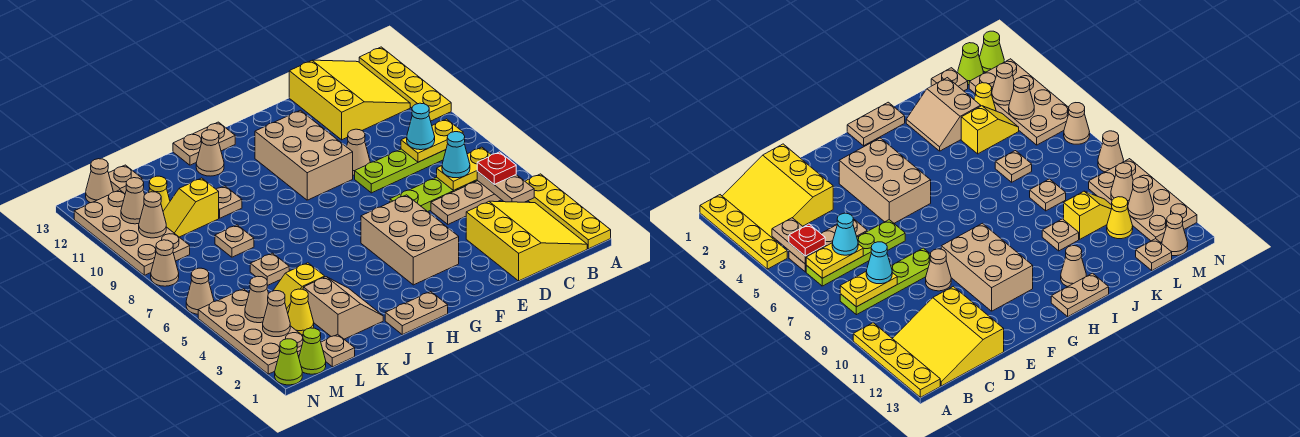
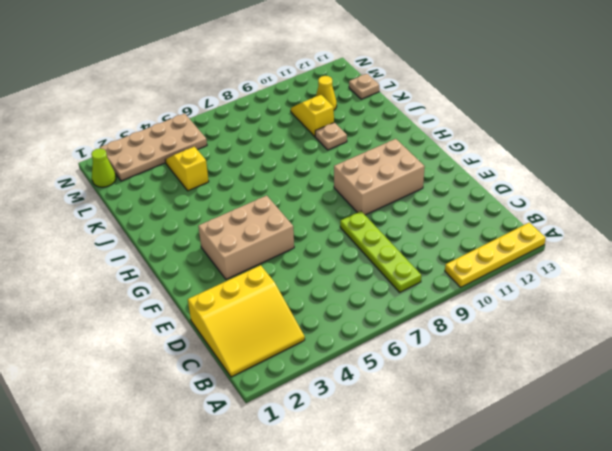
none -> yellow 1x4 plate [525,174,611,249]
none -> tan 1x3 plate [431,181,501,224]
none -> lime 1x4 plate [390,177,478,212]
none -> yellow 3x3 slope [289,60,410,140]

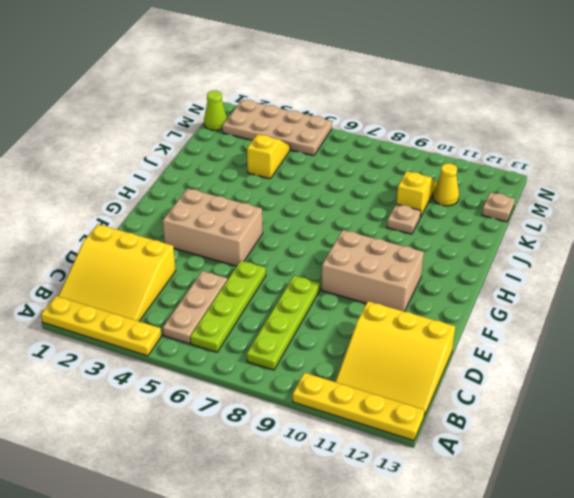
none -> tan 1x1 cone [347,129,370,175]
none -> tan 1x2 plate [385,292,448,335]
none -> tan 1x2 plate [173,122,235,165]
none -> tan 1x1 cone [196,130,224,176]

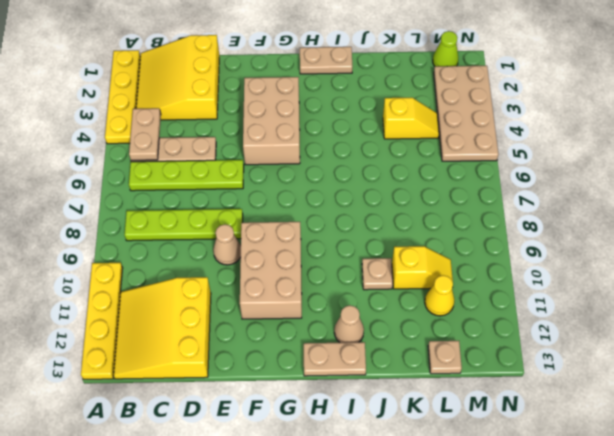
none -> tan 2x2 slope [303,277,383,339]
none -> tan 1x1 plate [250,253,289,286]
none -> tan 1x1 plate [215,225,254,257]
none -> tan 1x1 plate [321,334,355,367]

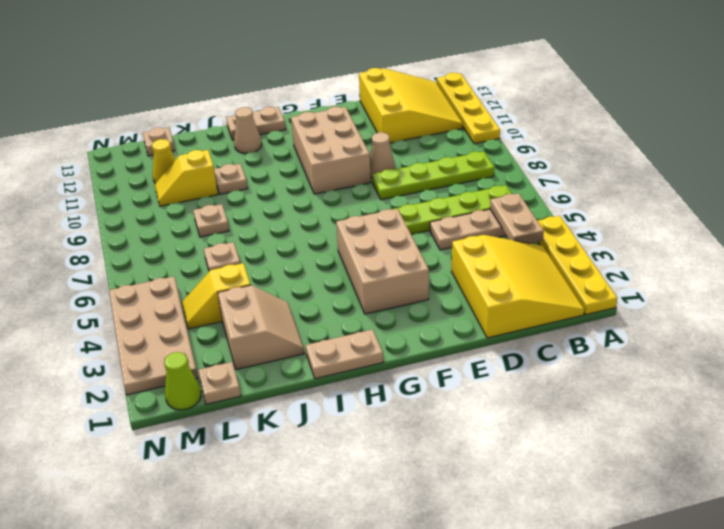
none -> yellow 1x1 cone [288,289,314,335]
none -> tan 2x4 plate [74,190,190,275]
none -> tan 1x1 cone [86,159,113,203]
none -> lime 1x1 cone [275,339,302,385]

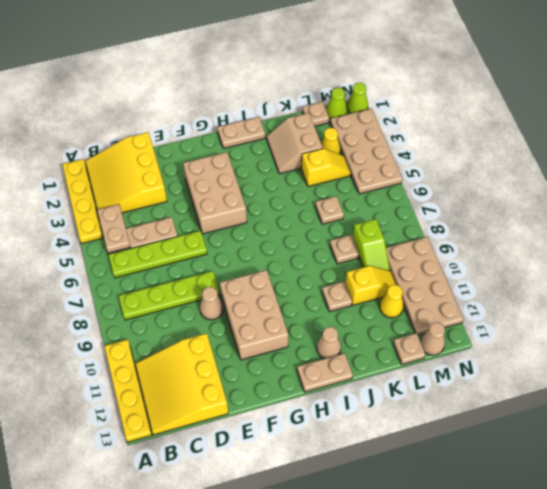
lime 1x2 slope [353,219,390,271] -> none
none -> tan 1x1 cone [186,268,214,314]
none -> tan 1x1 cone [151,240,179,286]
none -> yellow 1x2 plate [437,147,491,190]
none -> yellow 1x2 plate [401,119,463,162]

